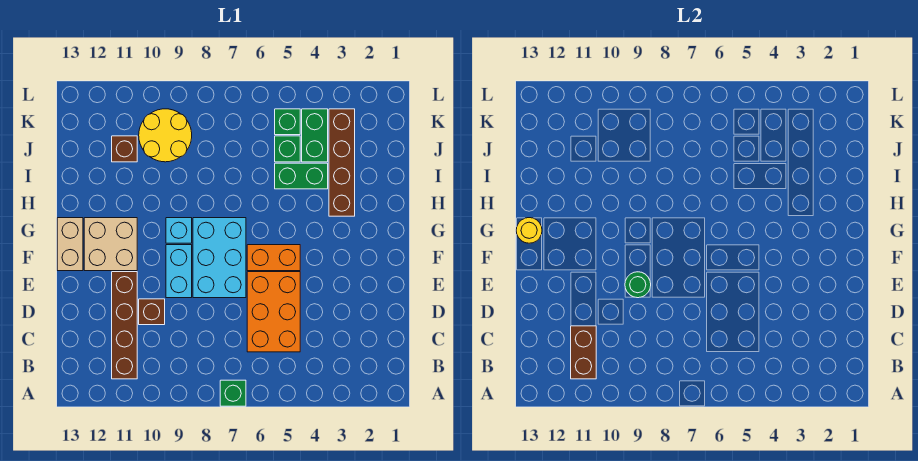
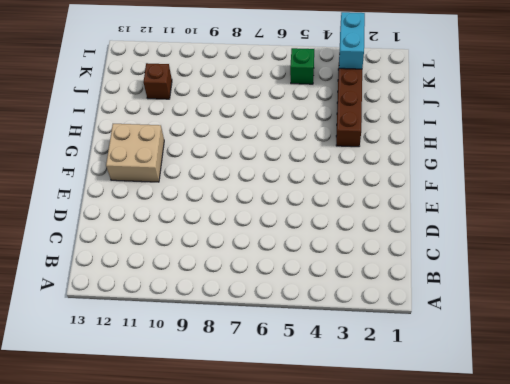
cyan 1x2 brick [339,12,365,69] -> cyan 1x2 brick moved to [166,245,192,298]
none -> green 1x1 brick [220,380,246,406]
none -> brown 1x4 brick [112,272,137,379]
none -> orange 2x3 brick [247,272,300,352]

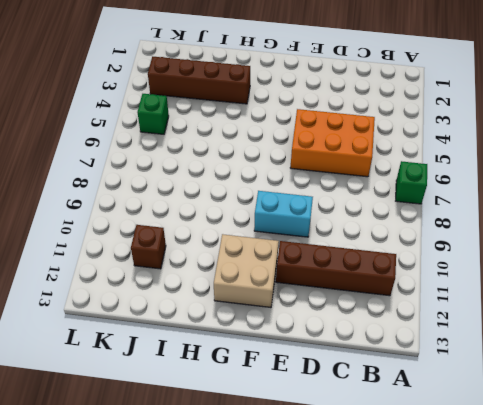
none -> brown 1x1 brick [139,299,165,325]
none -> cyan 2x3 brick [193,218,246,298]
none -> orange 1x2 brick [247,245,300,271]

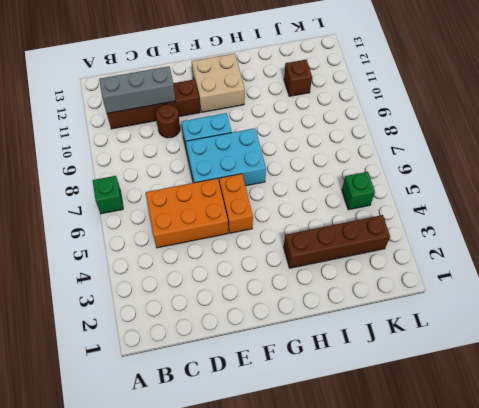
grey 1x3 brick [99,66,176,114] -> brown 1x2 brick [571,326,596,379]
brown 1x1 round brick [156,104,180,138] -> brown 1x1 brick [139,299,165,325]
none -> tan 1x2 brick [57,218,83,271]
none -> cyan 1x1 brick [166,218,192,243]
none -> green 1x2 brick [275,163,328,189]

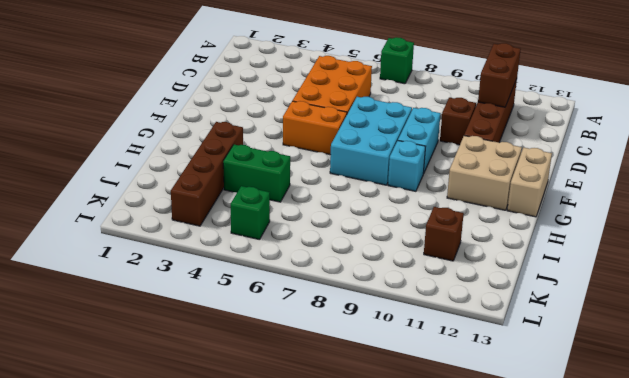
none -> green 1x2 brick [302,109,328,162]
none -> green 1x1 brick [275,136,300,162]
none -> yellow 2x2 round brick [139,109,192,162]

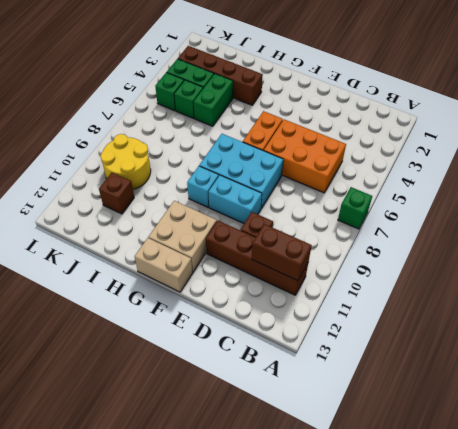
none -> green 1x1 round brick [625,272,651,298]
none -> yellow 1x1 round brick [516,218,542,243]

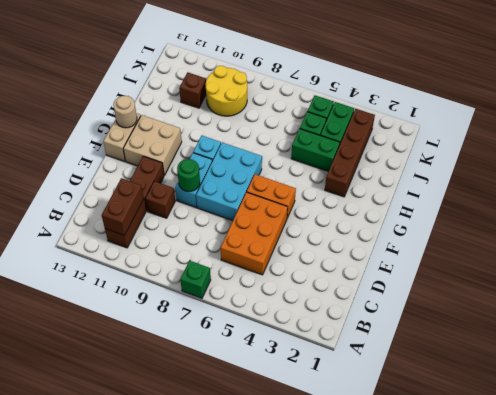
tan 1x1 round brick [113,96,137,128] -> yellow 1x1 round brick [516,218,542,243]

